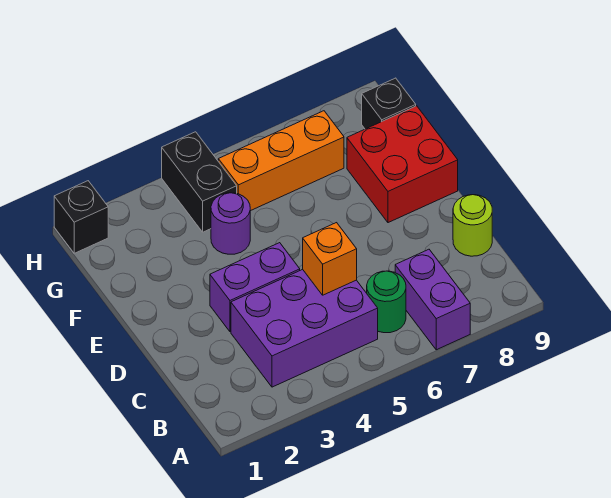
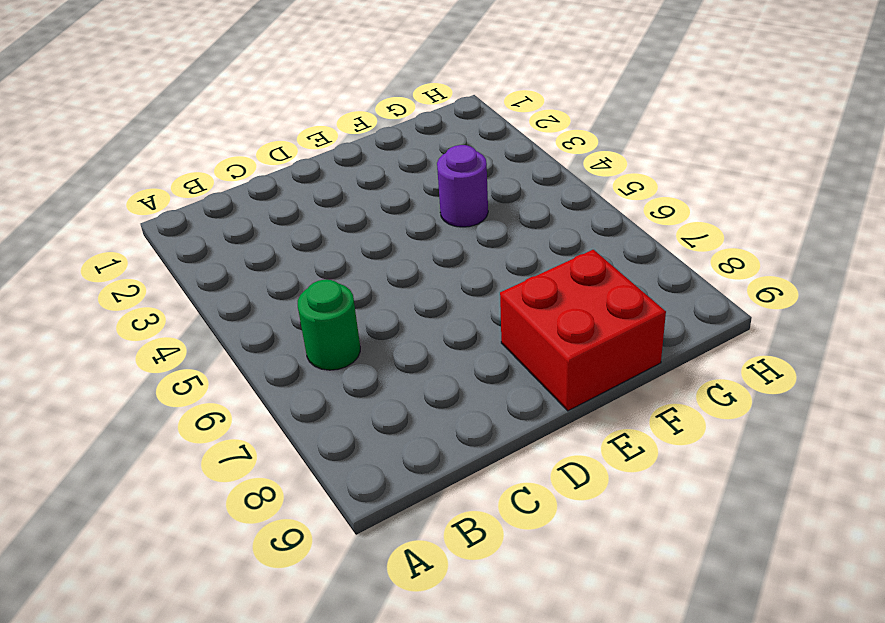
none -> purple 1x2 brick [395,249,470,350]
none -> purple 2x3 brick [231,269,378,387]
none -> lime 1x1 round brick [453,195,492,256]

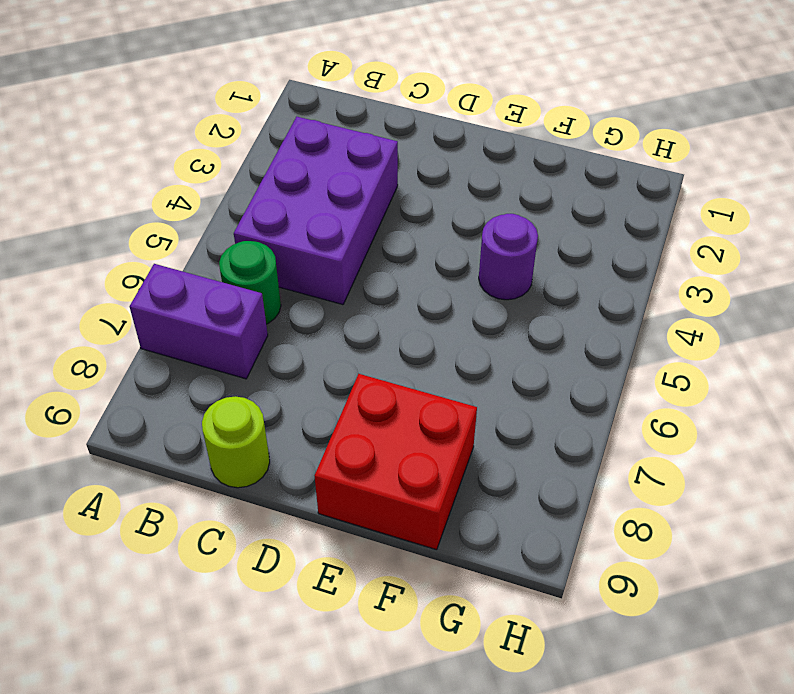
none -> purple 1x2 brick [210,243,300,332]
none -> black 1x2 brick [162,132,237,232]
none -> orange 1x3 brick [218,111,344,211]

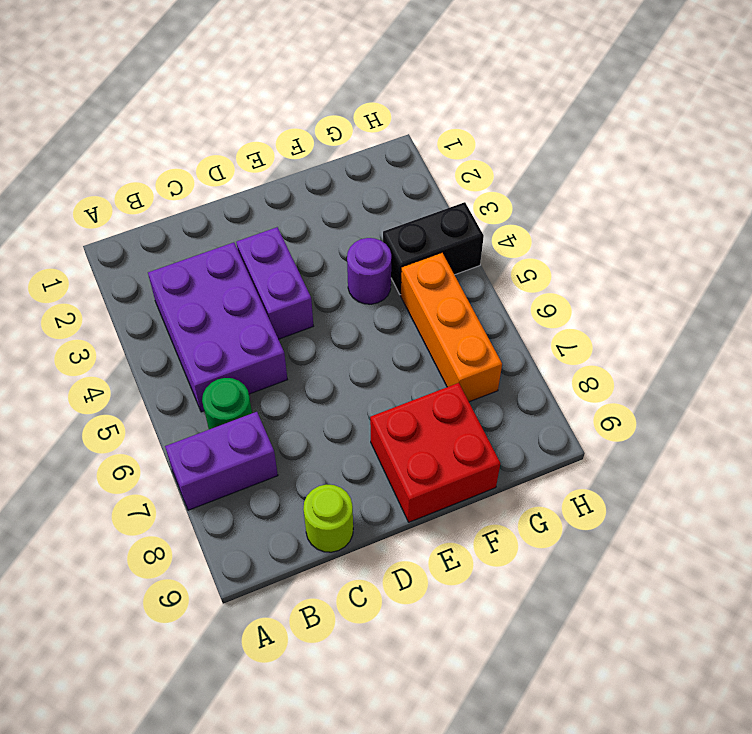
none -> black 1x1 brick [362,78,416,129]
none -> black 1x1 brick [54,181,108,253]
none -> orange 1x1 brick [303,223,357,295]

